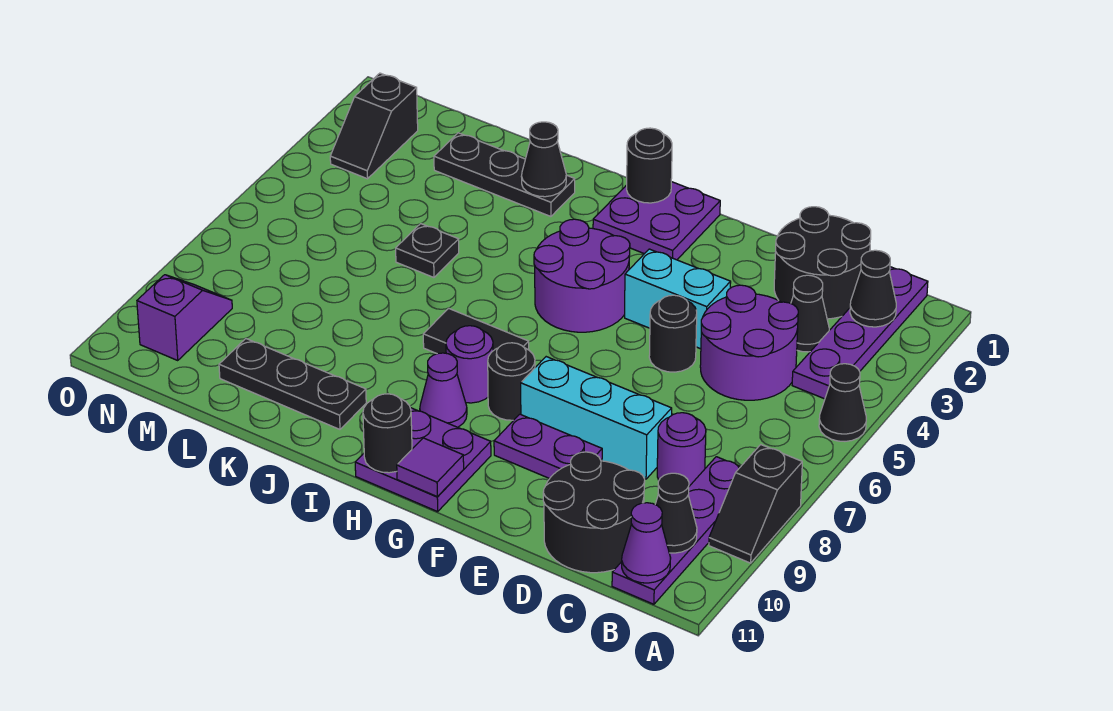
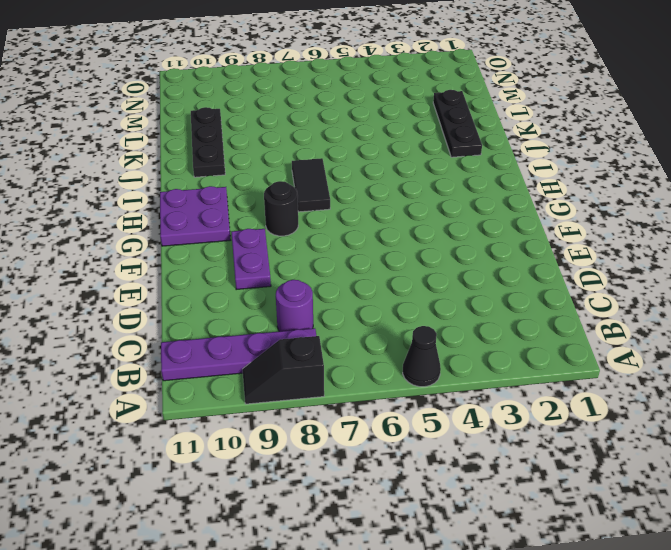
none -> purple 1x4 plate [792,267,928,399]
none -> black 2x2 round brick [774,207,871,319]
none -> black 1x1 cone [791,275,829,352]
none -> purple 2x2 round brick [700,285,798,400]

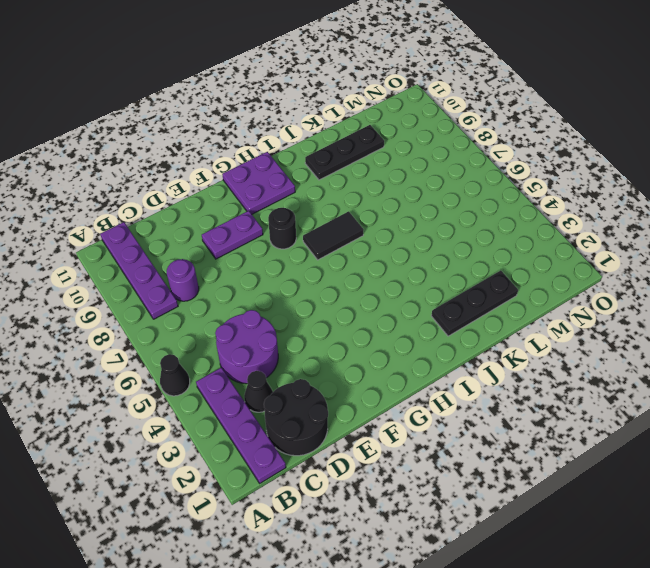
none -> black 1x2 slope [709,445,802,563]
none -> black 2x2 round brick [543,452,645,573]
none -> cyan 1x3 brick [521,357,672,479]
none -> cyan 1x2 brick [625,249,731,349]

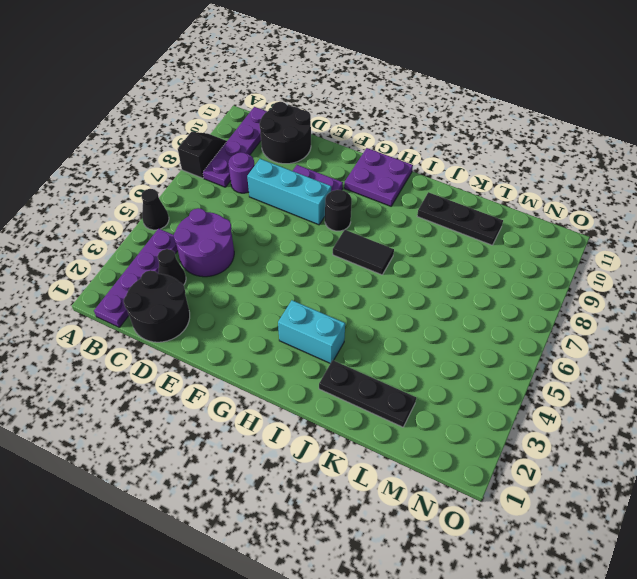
cyan 1x2 brick [278,300,345,363] -> cyan 1x2 brick moved to [625,249,731,349]
none -> black 1x1 round brick [649,295,697,372]
none -> purple 2x2 plate [593,182,720,260]
none -> purple 2x2 round brick [534,219,630,332]
none -> purple 1x1 round brick [446,326,493,403]

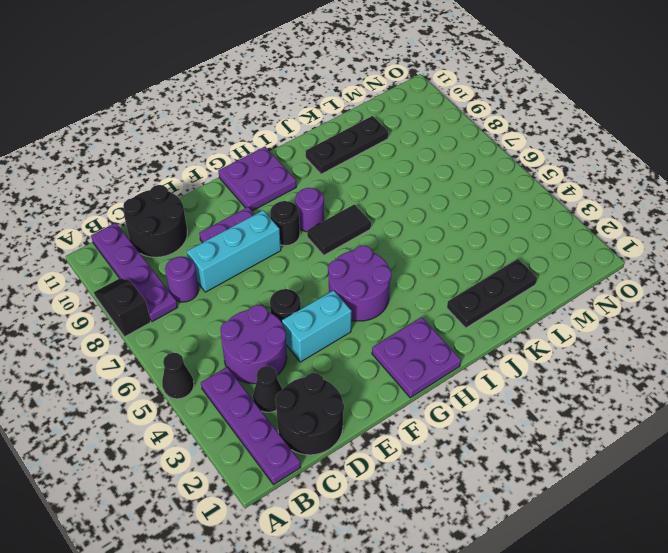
none -> purple 1x1 cone [420,353,467,427]
none -> black 1x1 plate [396,224,459,277]
none -> black 1x2 slope [330,73,418,179]
none -> purple 1x2 slope [137,275,232,361]

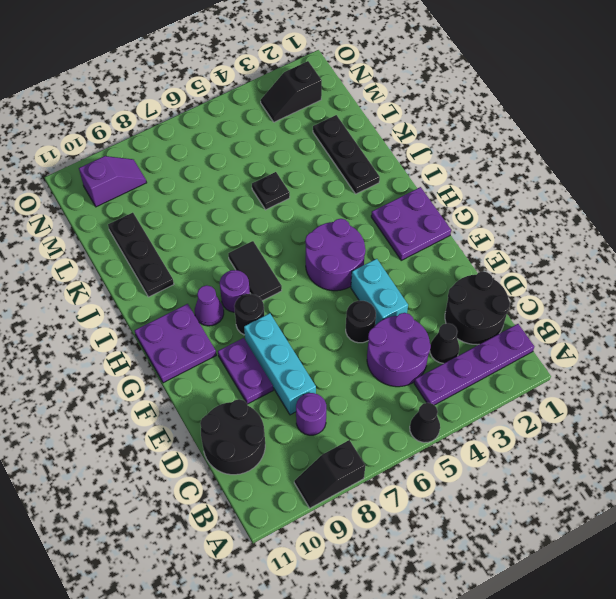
none -> purple 1x4 plate [612,457,740,604]
none -> black 1x1 cone [850,250,896,327]
none -> black 1x1 cone [655,473,697,553]
none -> purple 1x1 cone [622,503,671,583]

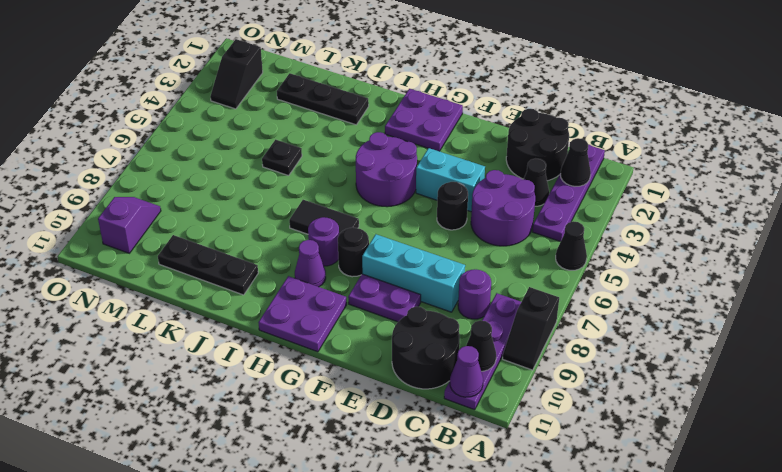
none -> purple 1x1 tile [397,438,464,496]
none -> black 1x1 round brick [627,128,672,203]
none -> black 1x1 round brick [363,394,412,473]
none -> black 1x1 cone [521,122,566,197]

